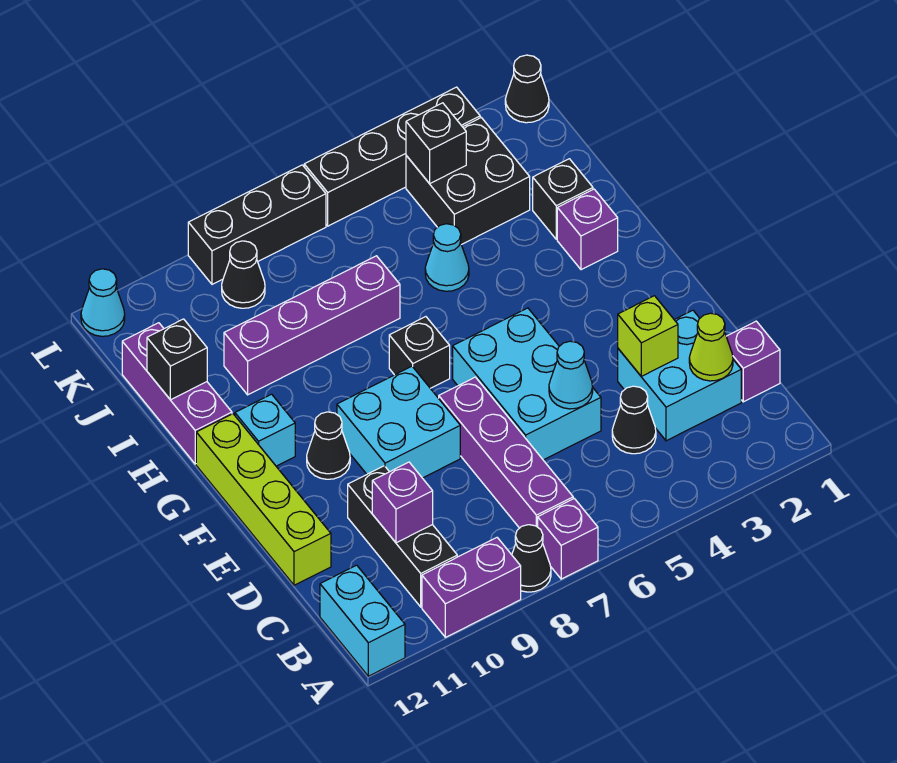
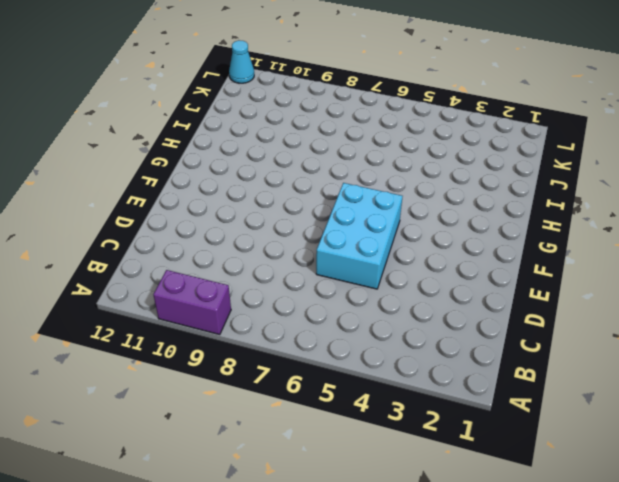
none -> purple 1x1 brick [538,499,598,579]
none -> black 1x1 cone [512,525,551,592]
none -> cyan 1x2 brick [320,565,405,676]
none -> purple 1x4 brick [439,377,573,528]

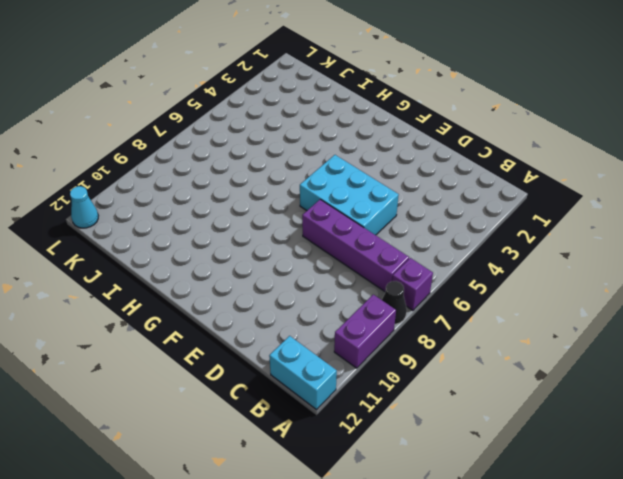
none -> black 1x3 brick [348,466,457,607]
none -> purple 1x1 brick [726,321,780,402]
none -> cyan 2x2 brick [618,310,741,441]
none -> black 1x1 cone [612,386,656,454]

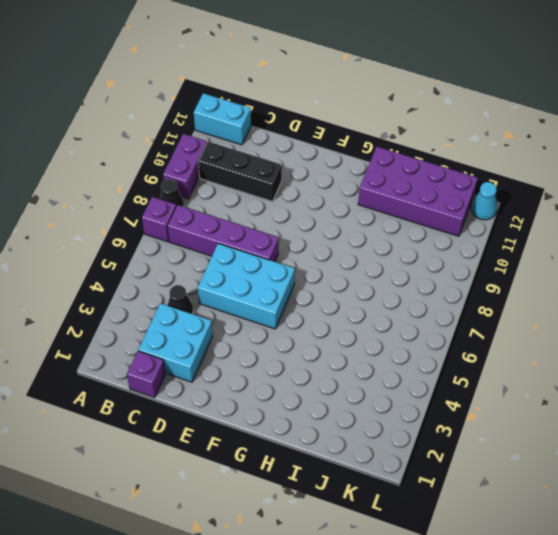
purple 2x4 brick [358,147,478,236] -> purple 1x3 brick [122,323,232,464]
none -> lime 1x4 brick [196,414,331,585]
none -> cyan 2x2 brick [337,366,460,478]
none -> black 1x1 cone [307,412,350,479]
none -> black 1x1 brick [389,317,450,388]

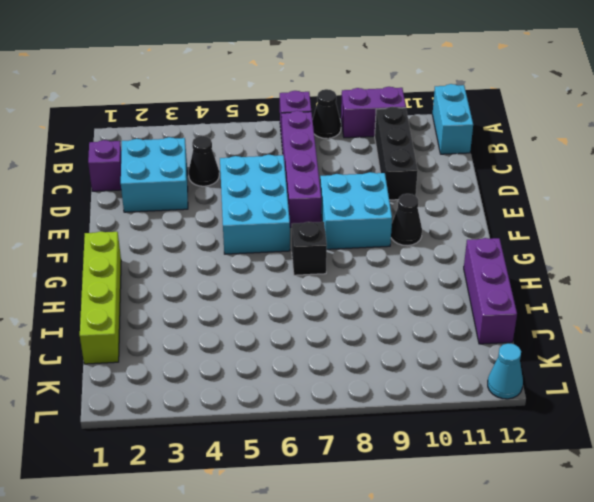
lime 1x4 brick [80,231,121,364] -> lime 1x4 brick moved to [196,414,331,585]
none -> cyan 1x1 brick [235,394,295,466]
none -> purple 1x1 brick [557,189,618,270]
none -> black 1x1 brick [533,159,593,239]
none -> cyan 1x1 cone [425,224,469,291]

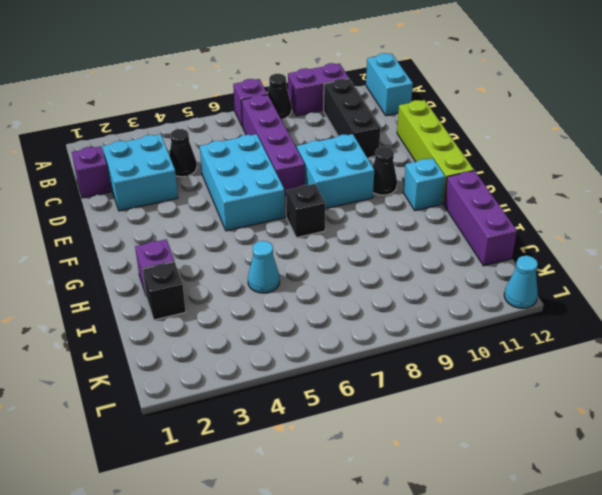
none -> purple 1x4 brick [224,256,400,395]
none -> black 2x2 brick [406,118,530,245]
none -> black 1x1 cone [222,241,265,308]
none -> black 1x1 cone [505,55,549,123]

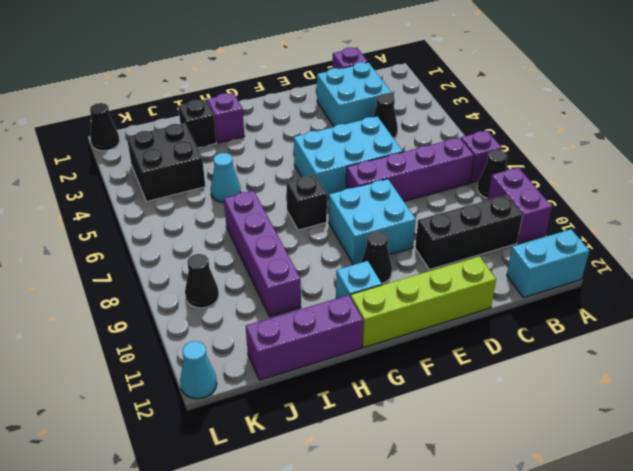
none -> black 1x4 brick [304,87,480,226]
none -> black 1x3 brick [188,165,326,284]
none -> lime 1x1 cone [689,313,733,381]
none -> purple 1x1 brick [372,462,433,543]

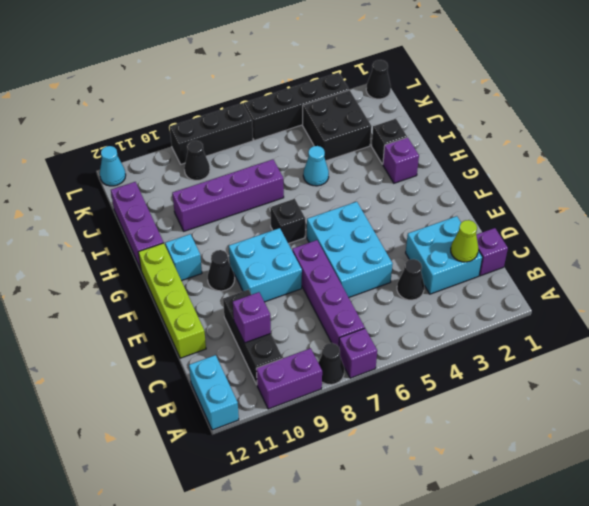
none -> lime 1x1 brick [618,296,678,376]
none -> cyan 1x1 cone [549,341,593,409]
none -> black 1x1 brick [147,319,207,400]
none -> black 1x1 brick [406,103,466,184]

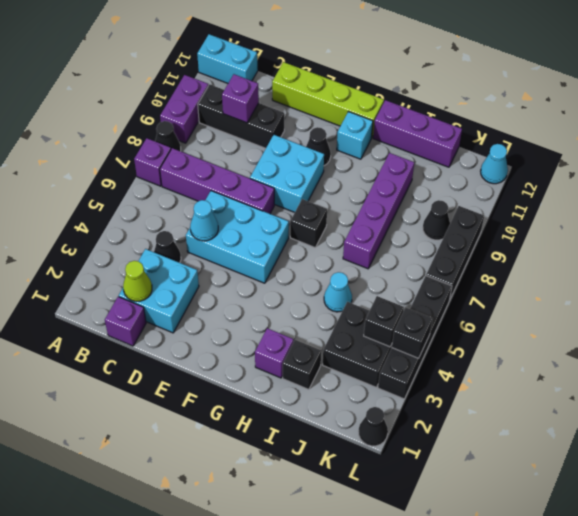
black 1x1 brick [392,308,433,358] -> black 1x1 brick moved to [147,319,207,400]
none -> lime 1x1 brick [618,296,678,376]

